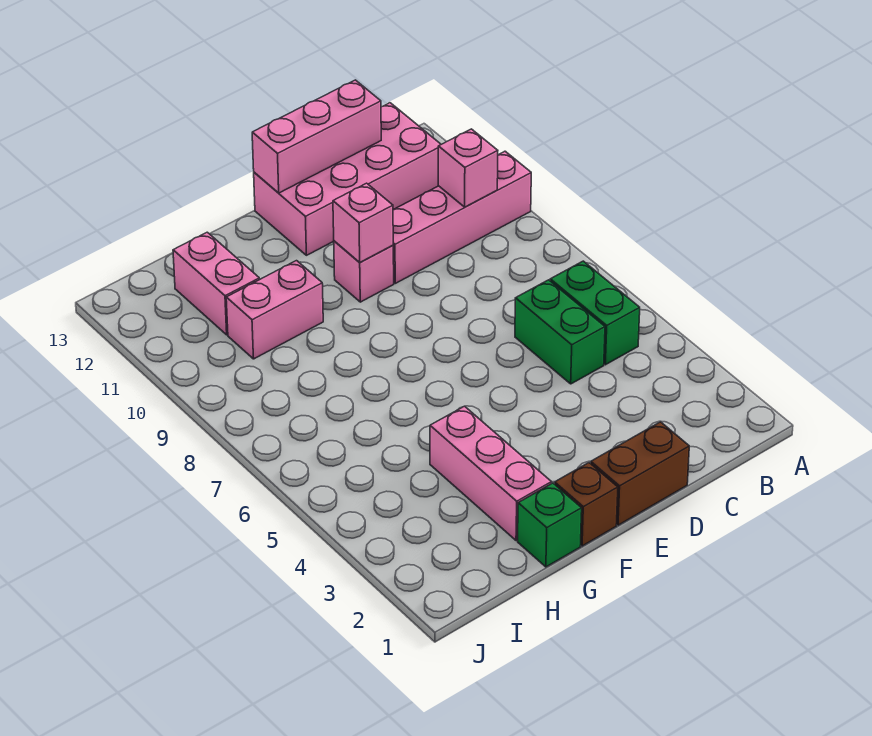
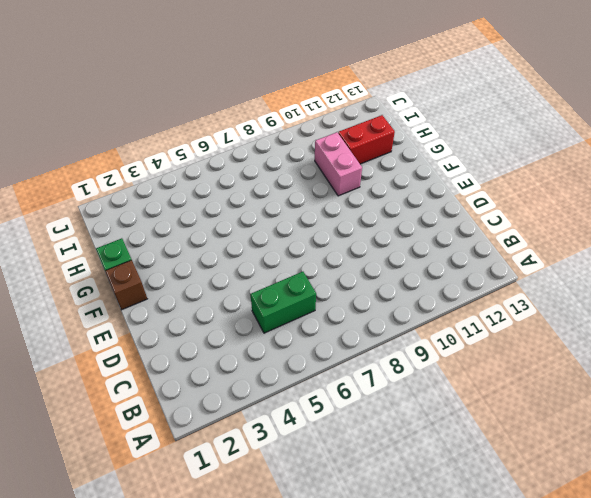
red 1x2 brick [338,115,395,164] -> pink 1x2 brick [173,232,259,335]
none -> pink 1x4 brick [393,151,531,283]
none -> green 1x2 brick [550,261,640,365]
none -> pink 2x4 brick [254,103,441,255]

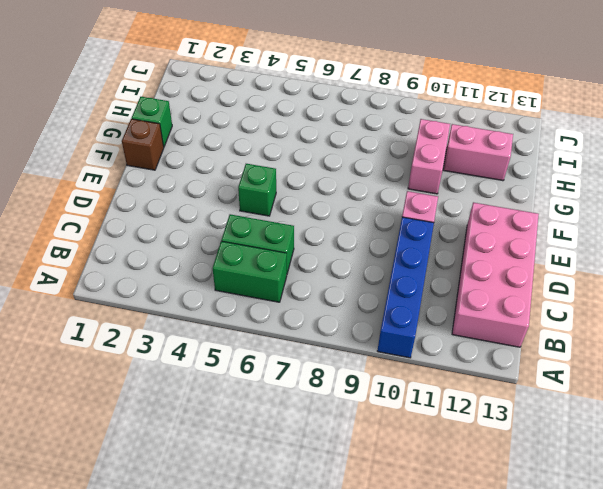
blue 1x4 brick [377,217,434,358] -> pink 1x4 brick [393,151,531,283]
green 1x1 brick [238,164,276,216] -> none
none -> brown 1x2 brick [591,422,689,525]
none -> pink 1x3 brick [430,406,551,541]
none -> pink 1x1 brick [438,129,498,207]

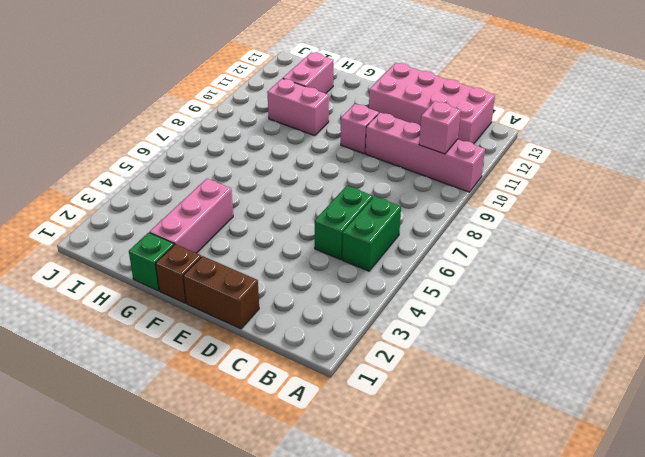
none -> pink 1x3 brick [252,80,381,193]
none -> pink 1x1 brick [333,183,393,263]

